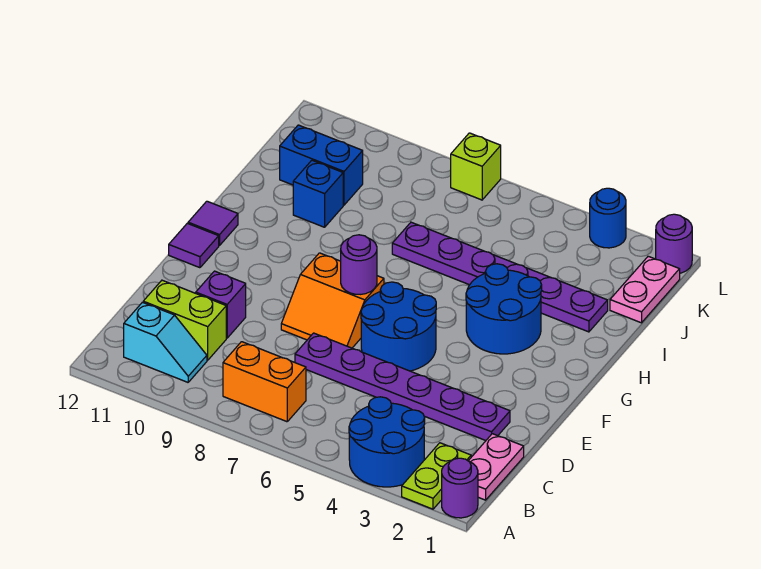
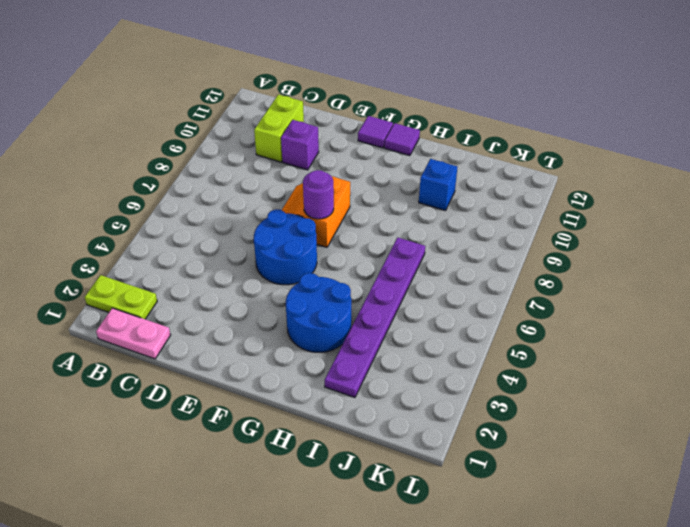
none -> purple 1x1 round brick [442,458,478,518]
none -> blue 2x2 round brick [349,397,425,487]
none -> orange 1x2 brick [223,342,306,422]

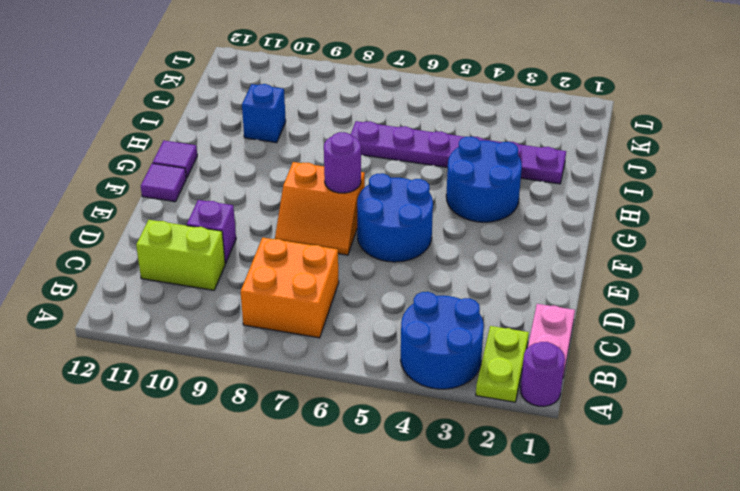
orange 2x2 brick [241,238,339,338] -> orange 1x2 brick [223,342,306,422]
none -> cyan 1x2 slope [124,302,207,382]
none -> purple 1x6 plate [295,333,510,440]
none -> pink 1x2 plate [610,256,680,323]

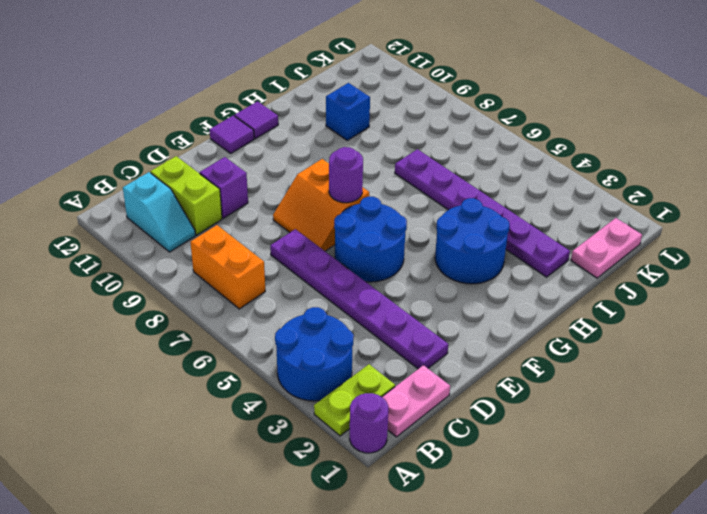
none -> blue 1x2 brick [280,125,363,205]
none -> purple 1x1 round brick [656,214,692,273]
none -> blue 1x1 round brick [590,188,626,248]

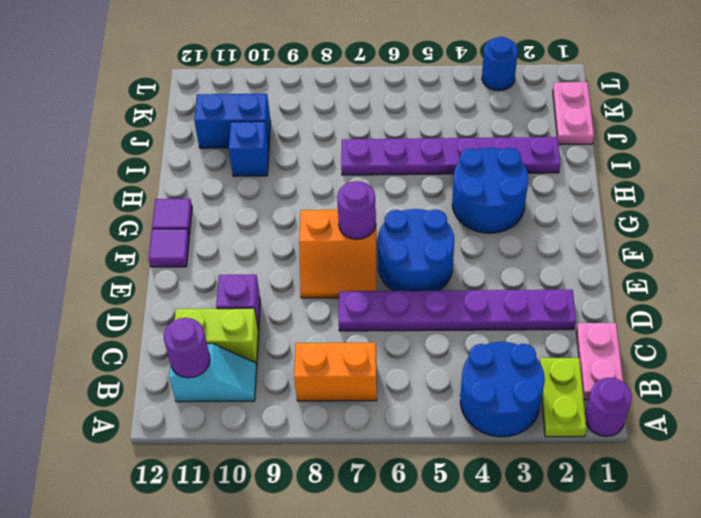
purple 1x1 round brick [164,318,210,378] -> purple 1x1 round brick moved to [656,214,692,273]
none -> lime 1x1 brick [451,133,501,200]

